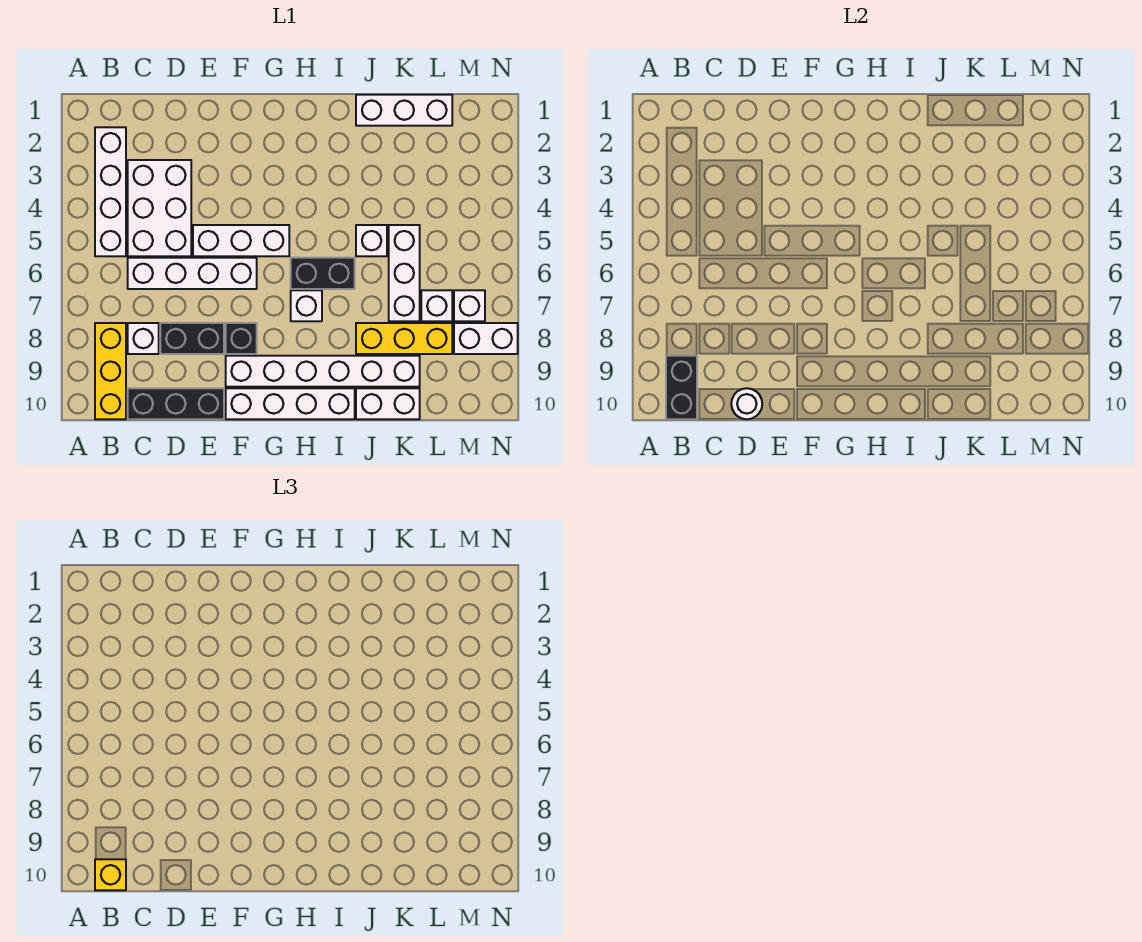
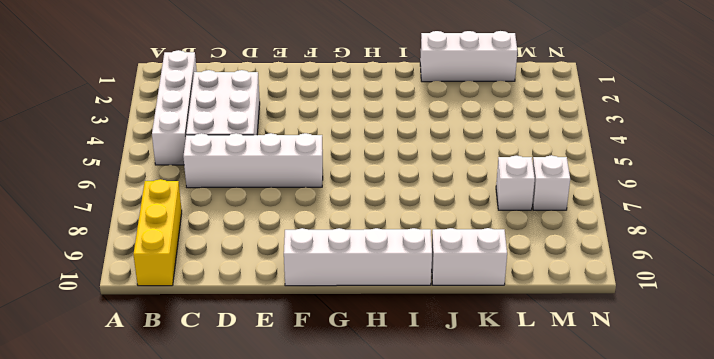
none -> white 1x1 brick [128,323,159,354]
none -> black 1x3 brick [128,388,224,419]
none -> black 1x2 brick [160,323,224,354]

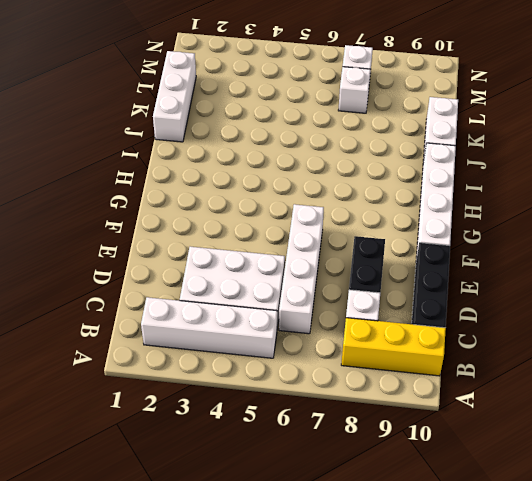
none -> white 1x3 brick [193,225,289,256]
none -> black 1x1 brick [226,323,257,354]
none -> white 1x6 brick [226,356,420,387]

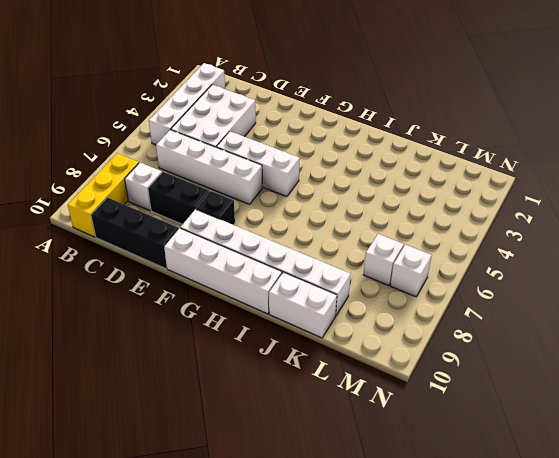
none -> black 1x2 brick [291,258,355,289]
none -> white 1x1 brick [291,290,322,321]
none -> white 1x3 brick [356,95,452,126]

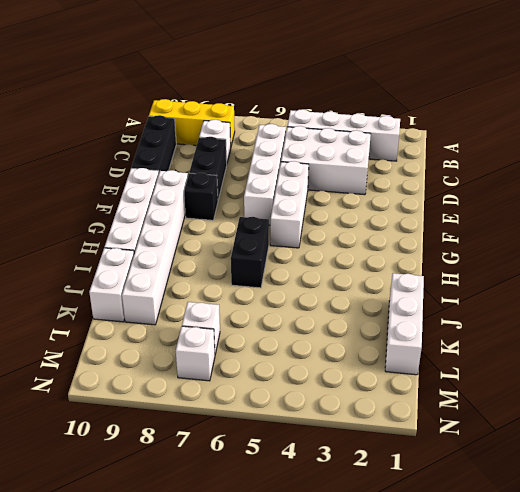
none -> white 1x1 brick [291,290,322,321]
none -> white 1x1 brick [356,225,387,256]
none -> yellow 1x3 brick [356,323,452,354]

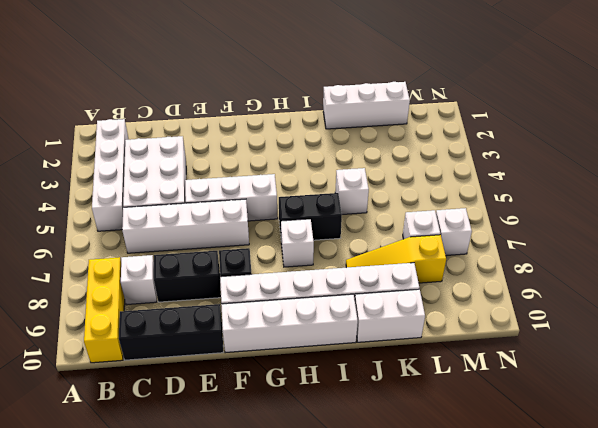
yellow 1x3 slope [346,235,446,283] -> yellow 1x3 brick [356,323,452,354]
none -> white 1x3 brick [389,225,420,321]
none -> white 1x2 brick [454,323,518,354]
none -> black 1x2 brick [666,356,697,419]

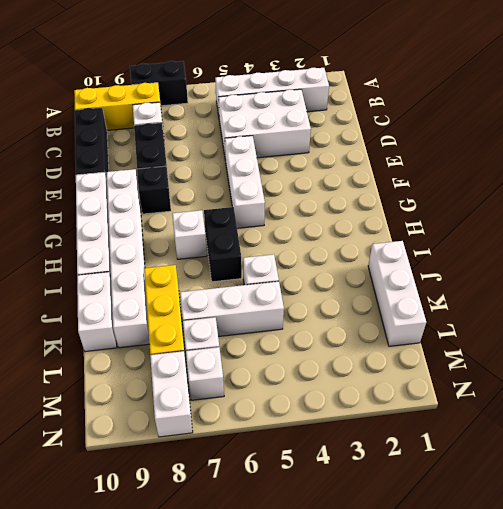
black 1x2 brick [130,61,188,106] -> black 1x2 brick moved to [666,356,697,419]
none -> white 1x4 brick [128,258,257,289]
none -> white 1x1 round brick [731,388,762,419]
none -> yellow 1x1 brick [95,859,126,890]

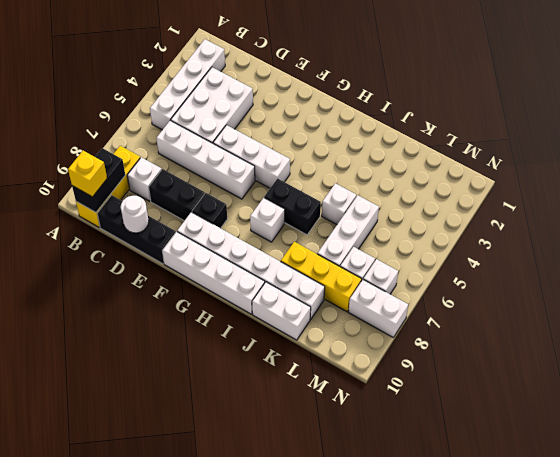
none -> white 1x3 brick [356,95,452,126]

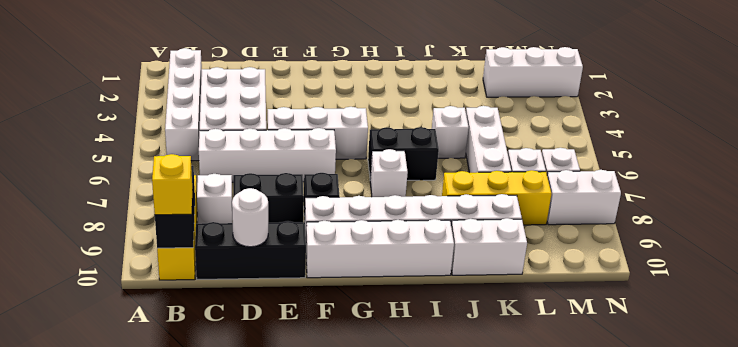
white 1x3 brick [483,47,583,97] -> white 1x3 brick moved to [356,95,452,126]

